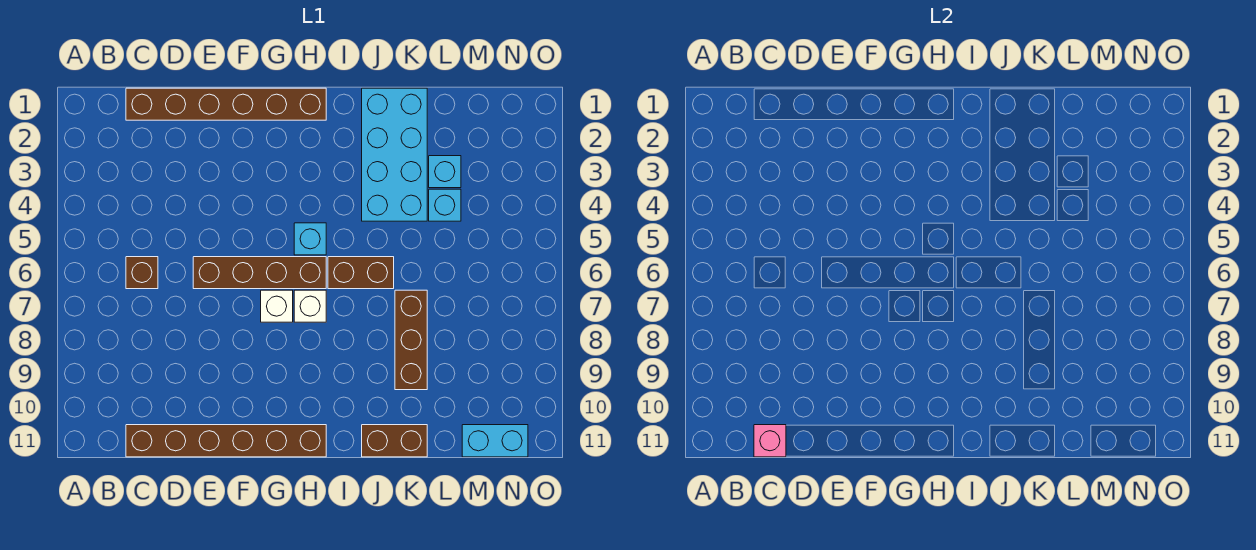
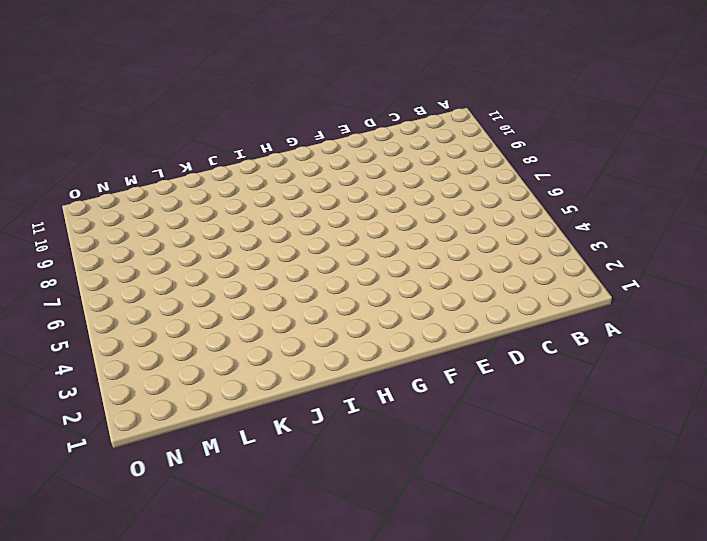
none -> brown 1x6 brick [126,88,326,120]
none -> brown 1x1 brick [126,257,158,289]
none -> brown 1x6 brick [126,425,326,457]

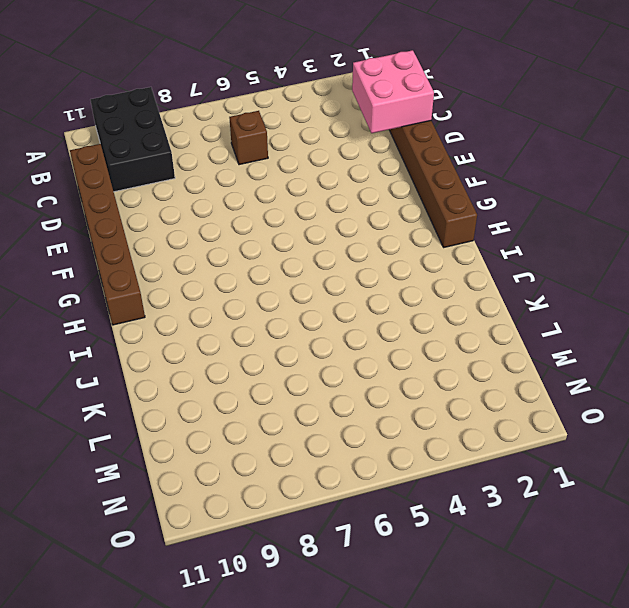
black 2x3 brick [91,87,175,192] -> none
pink 2x2 brick [352,50,434,133] -> none
none -> brown 1x4 brick [193,257,326,289]
none -> white 1x1 brick [261,290,293,322]
none -> cyan 1x1 brick [294,223,326,255]

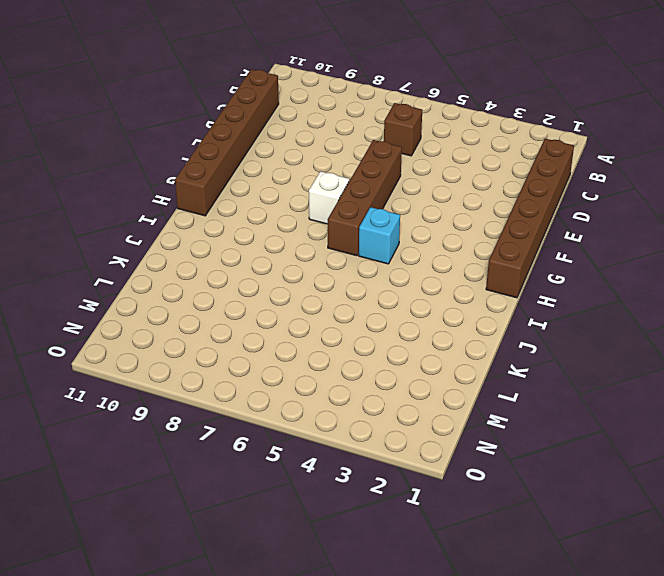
none -> white 1x1 brick [294,290,326,322]
none -> brown 1x2 brick [328,257,394,289]
none -> cyan 2x4 brick [362,88,427,221]

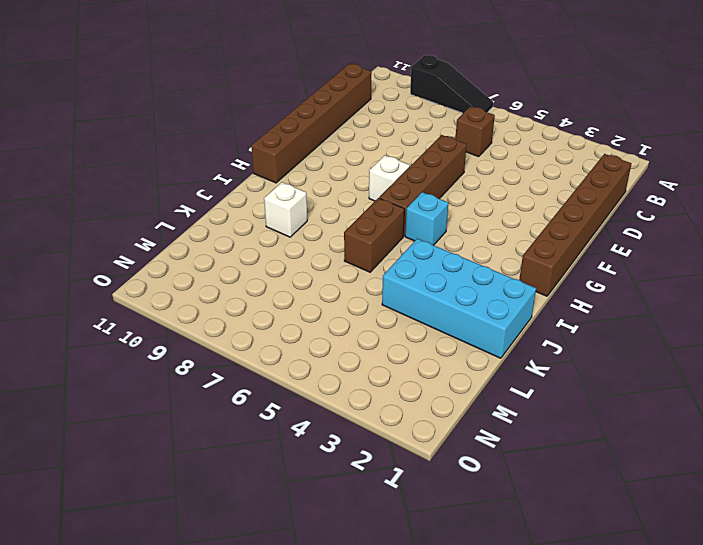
black 1x3 slope [410,55,493,113] -> none
white 1x1 brick [264,182,307,237] -> white 1x1 brick moved to [294,290,326,322]
none -> brown 1x2 brick [362,425,427,457]
none -> brown 1x3 brick [395,290,427,390]
none -> cyan 1x1 brick [429,156,461,188]

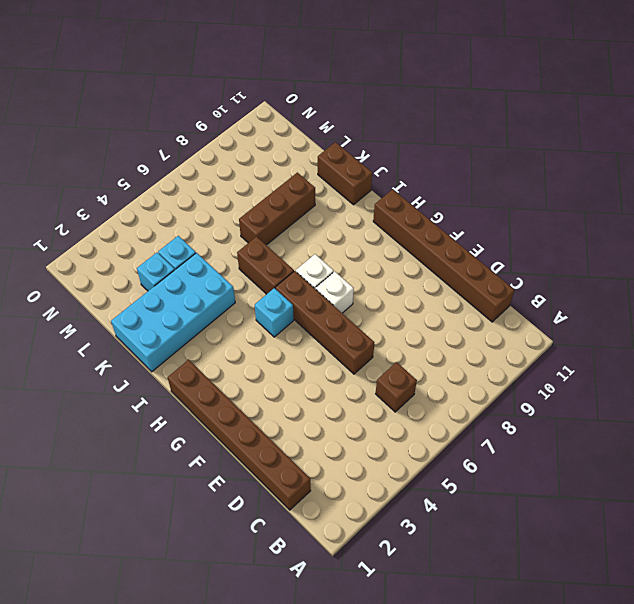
none -> cyan 1x2 brick [462,425,528,457]
none -> pink 1x1 brick [754,425,786,457]

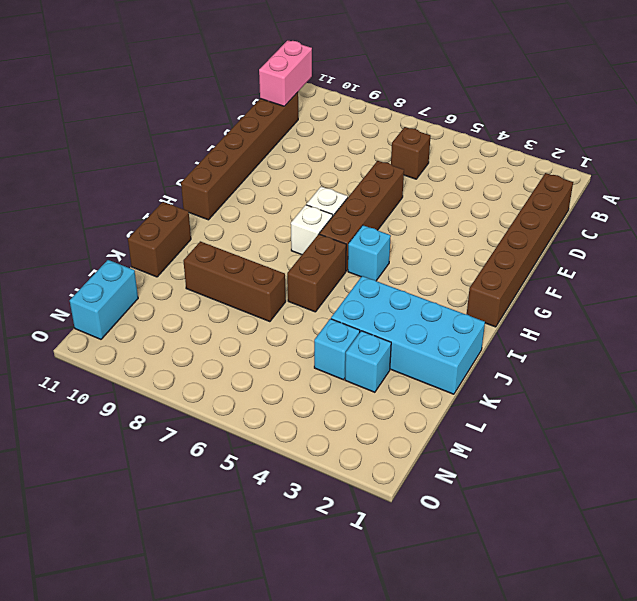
pink 1x2 brick [259,40,312,106] -> pink 1x1 brick [754,425,786,457]

